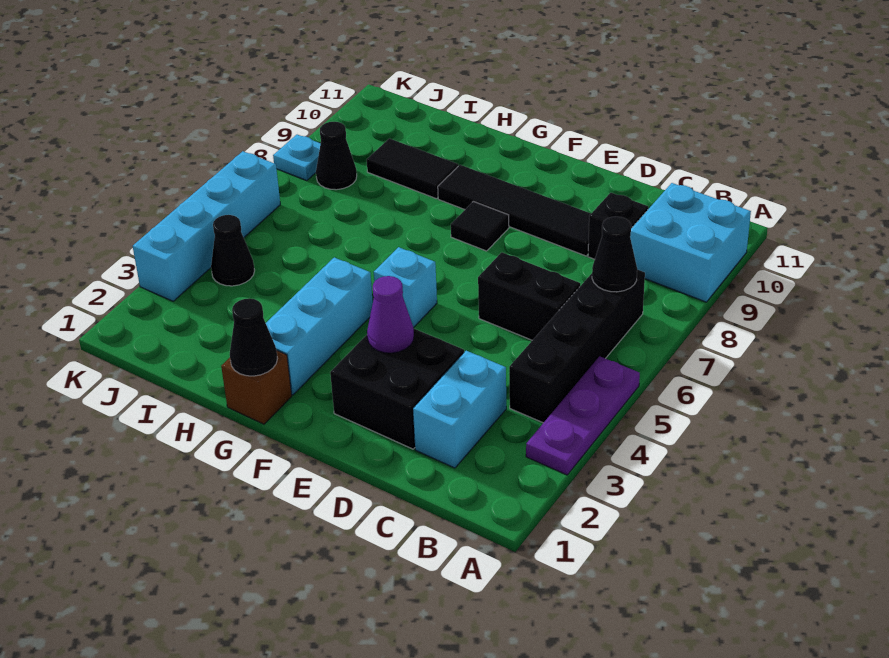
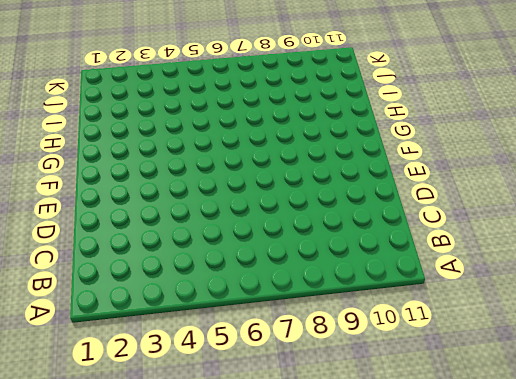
none -> purple 1x3 plate [526,356,640,475]
none -> cyan 2x2 brick [630,183,751,302]
none -> black 1x4 brick [509,270,645,423]

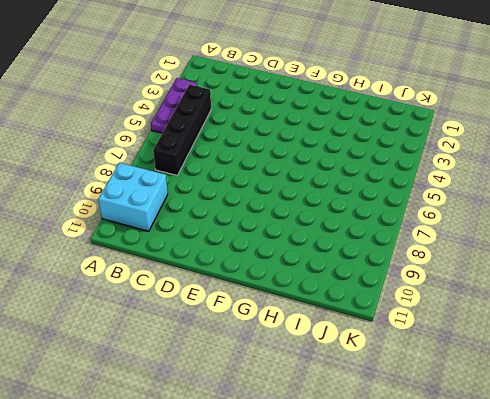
none -> cyan 1x2 brick [413,351,506,468]
none -> black 1x2 brick [478,252,580,340]
none -> black 1x1 brick [588,193,648,259]

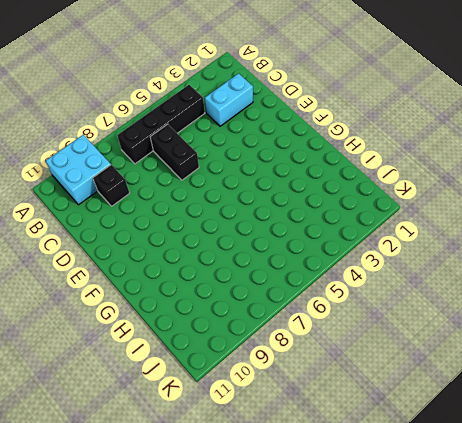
none -> purple 1x3 plate [526,356,640,475]
none -> black 2x2 brick [330,329,464,449]
none -> black 1x4 tile [438,165,591,256]

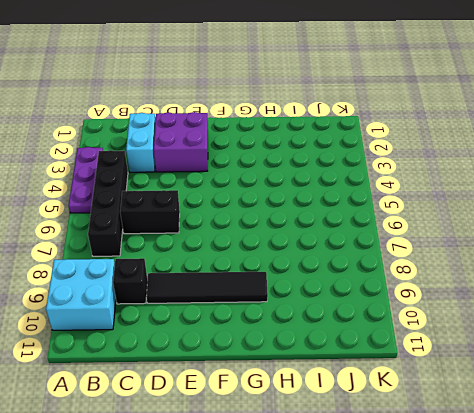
purple 2x2 brick [154,112,208,172] -> black 2x2 brick [330,329,464,449]
none -> cyan 1x1 brick [374,247,437,328]
none -> black 1x1 tile [451,201,509,251]
none -> brown 1x1 brick [221,351,292,424]

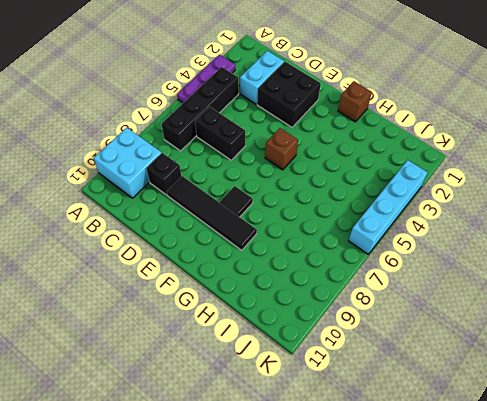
brown 1x1 brick [265,128,298,170] -> cyan 1x1 brick [374,247,437,328]
none -> cyan 1x3 brick [266,257,373,395]
none -> black 1x2 tile [367,138,458,199]
none -> black 1x1 cone [211,215,255,286]

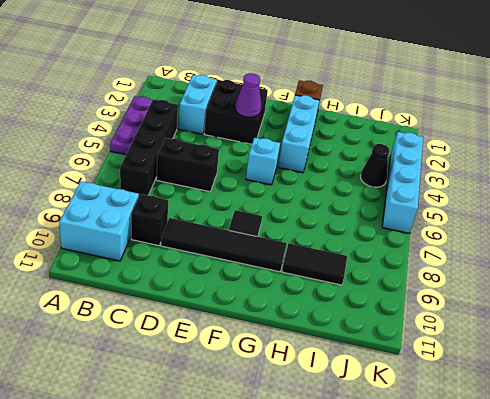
none -> black 1x1 cone [316,122,357,190]
none -> cyan 1x1 plate [273,135,321,181]
none -> black 1x1 cone [592,217,637,292]

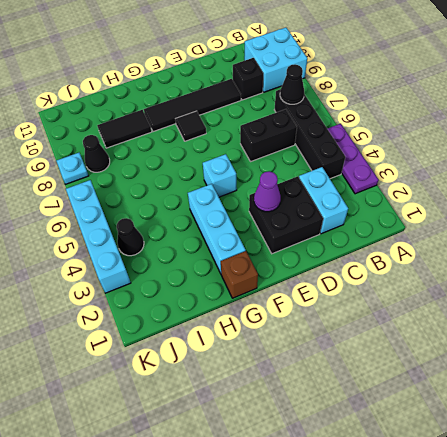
none -> black 1x1 cone [230,299,277,376]

